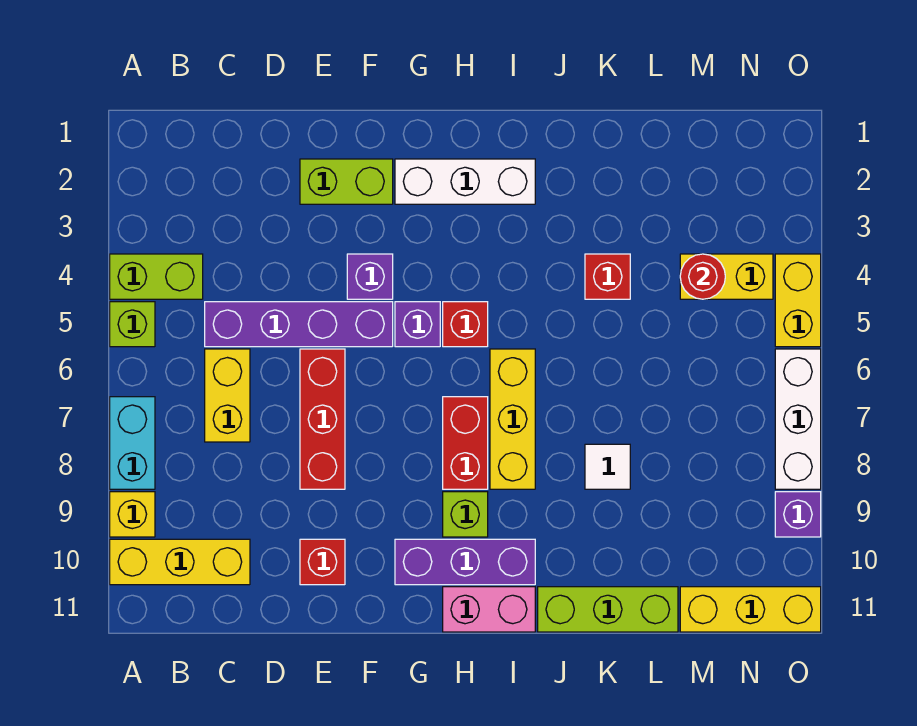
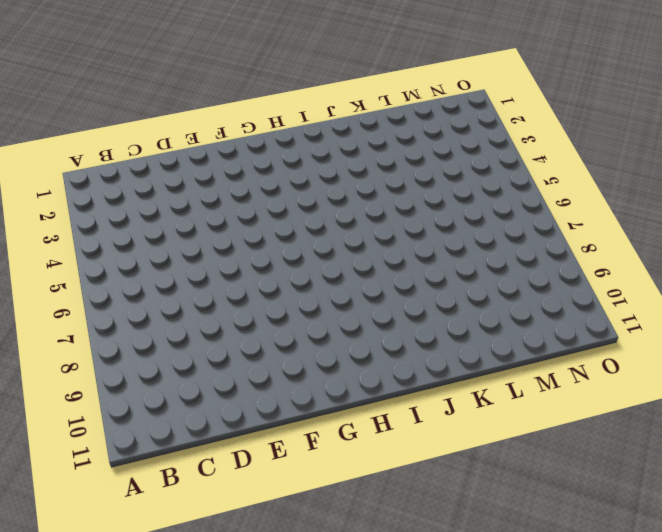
none -> lime 1x2 brick [110,254,203,299]
none -> lime 1x1 brick [110,302,155,347]
none -> cyan 1x2 brick [110,397,155,489]

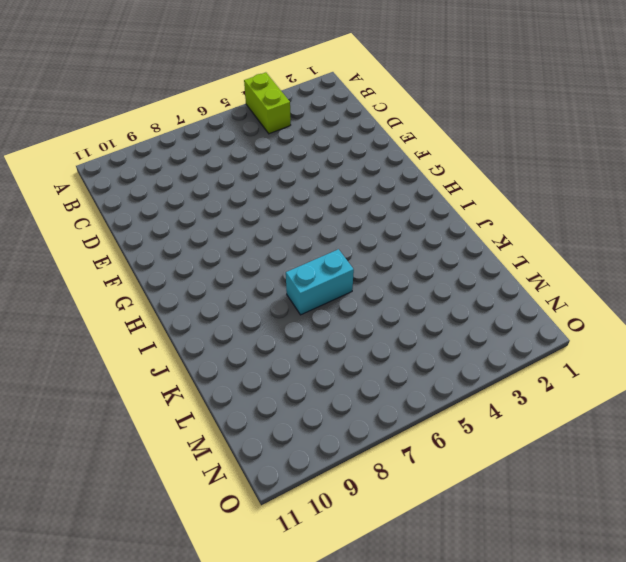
cyan 1x2 brick [286,249,354,315] -> cyan 1x2 brick moved to [110,397,155,489]
none -> lime 1x1 brick [110,302,155,347]
none -> yellow 1x1 brick [110,492,155,537]
none -> yellow 1x3 brick [110,539,250,585]

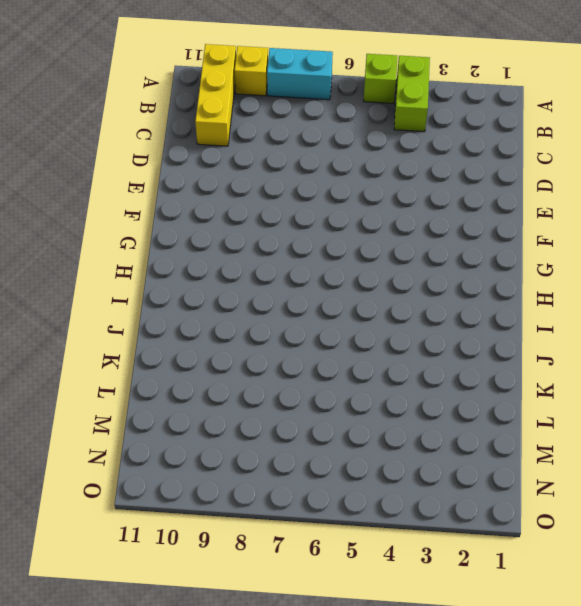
none -> purple 1x4 brick [205,302,393,347]
none -> yellow 1x2 brick [205,349,250,442]
none -> lime 1x2 brick [300,159,393,204]

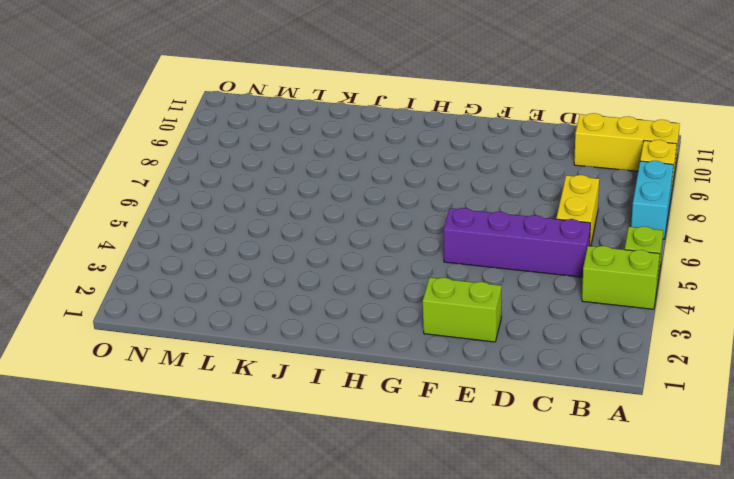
none -> red 1x3 brick [300,349,345,489]
none -> red 1x1 brick [300,539,345,585]
none -> purple 1x1 brick [347,254,393,299]

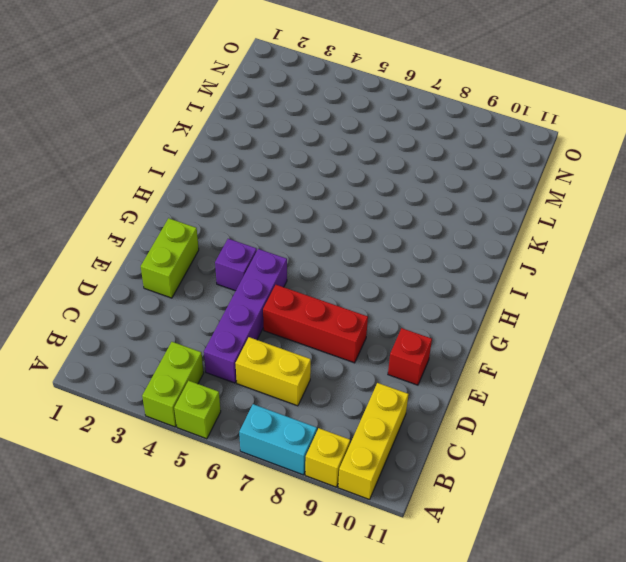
none -> white 1x3 brick [395,159,535,204]
none -> purple 1x1 brick [395,302,440,347]
none -> purple 1x3 brick [395,539,535,585]

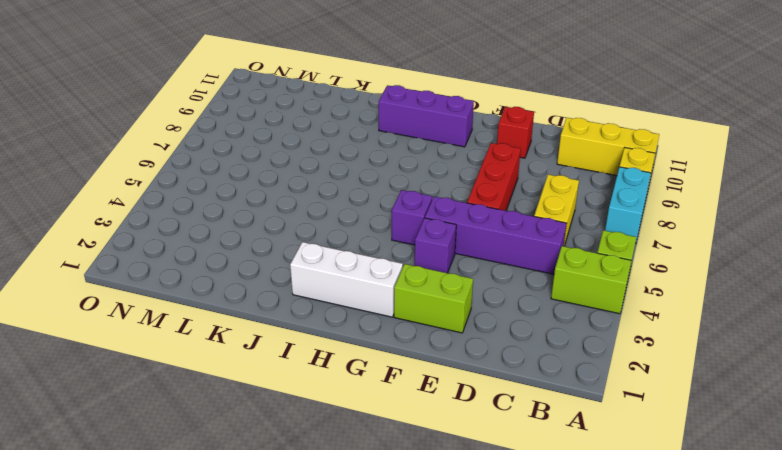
none -> red 1x1 brick [443,302,488,347]
none -> red 1x2 brick [443,397,488,489]
none -> lime 1x1 brick [443,492,488,537]

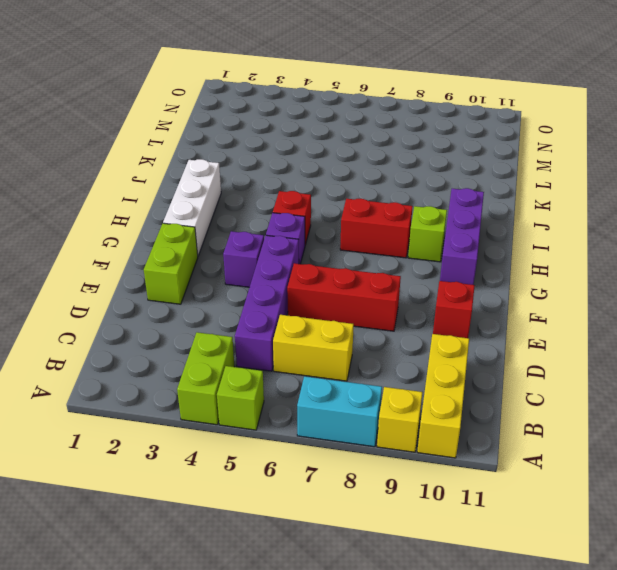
none -> pink 1x2 brick [443,587,535,632]
none -> yellow 1x3 brick [490,349,535,489]
none -> lime 1x3 brick [538,587,678,632]

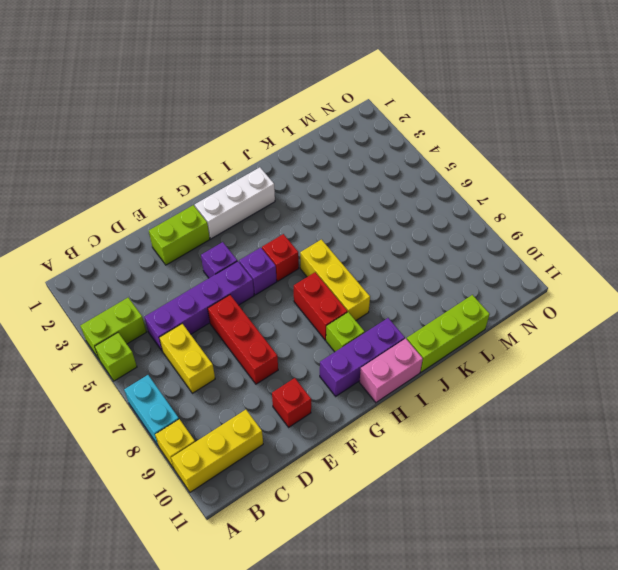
none -> red 1x1 brick [585,254,630,299]
none -> white 1x1 tile [585,444,630,489]
none -> yellow 1x2 brick [680,254,773,299]

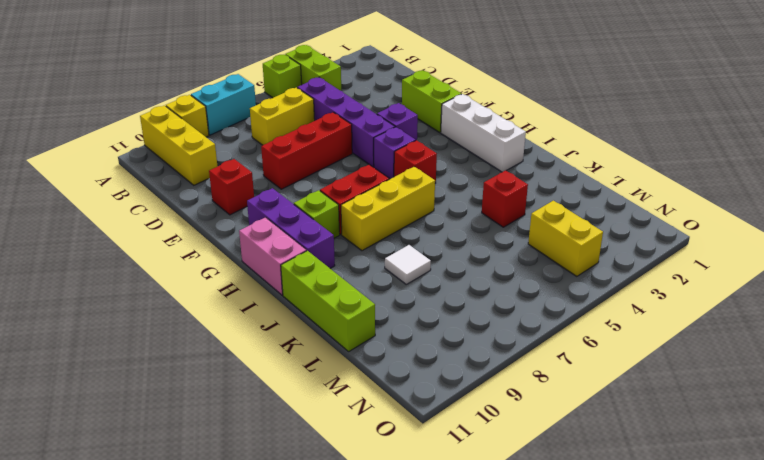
none -> yellow 1x3 brick [680,587,821,632]
none -> yellow 1x2 brick [775,254,821,347]
none -> white 1x3 brick [775,349,821,489]

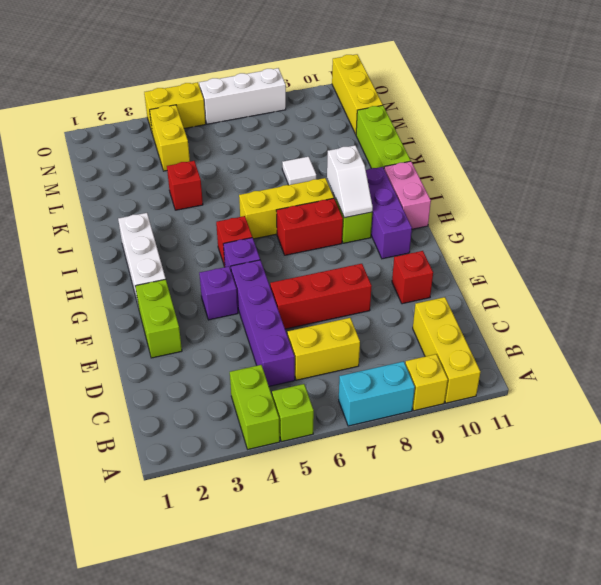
white 1x2 slope [327,145,373,218] -> none
none -> purple 1x1 brick [775,492,821,537]
none -> red 1x1 round brick [680,254,725,299]

